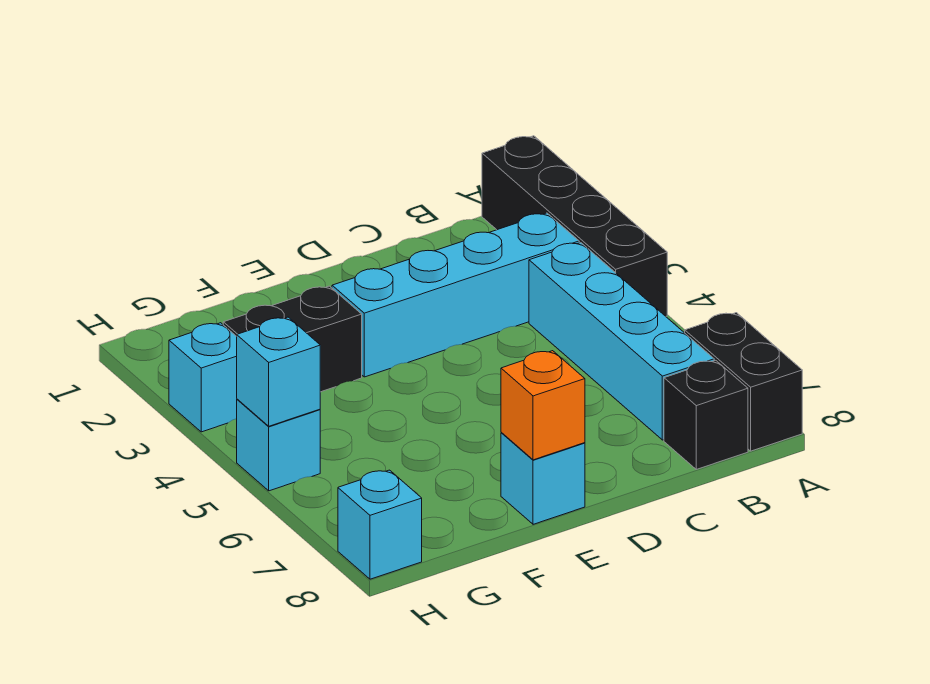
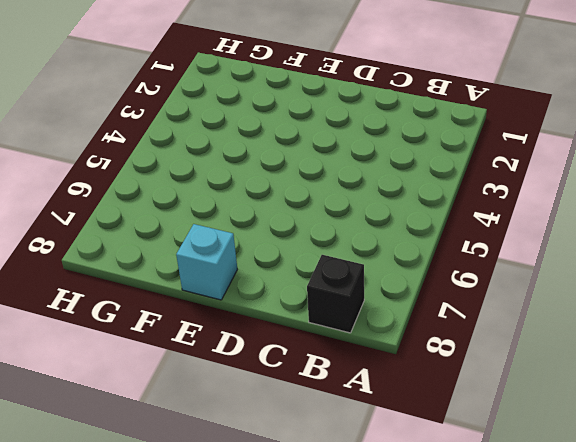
none -> black 1x4 brick [482,136,667,316]
none -> black 1x2 brick [685,313,802,451]
none -> cyan 1x4 brick [332,213,579,377]

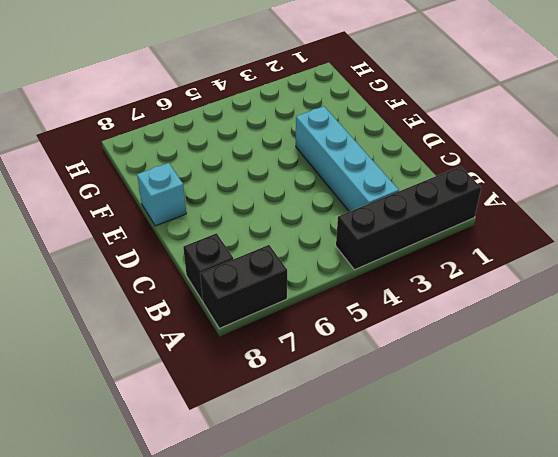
none -> cyan 1x4 brick [529,243,714,440]
none -> black 1x2 brick [223,286,362,392]
none -> cyan 1x1 brick [169,323,237,432]

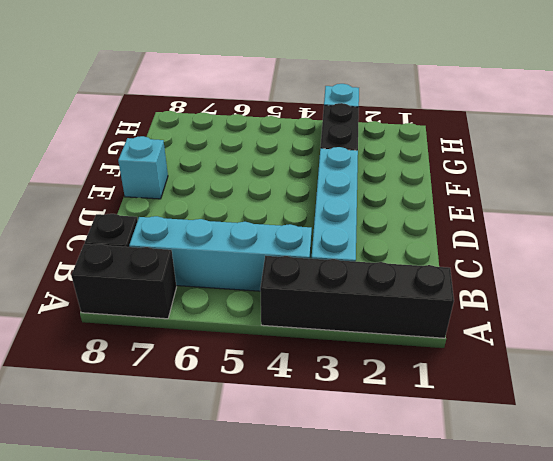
none -> cyan 1x1 brick [237,399,320,491]
none -> cyan 1x1 brick [338,470,422,579]
none -> orange 1x1 brick [501,351,585,460]

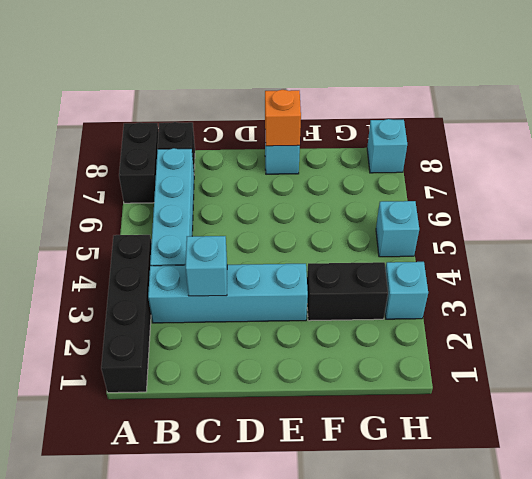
cyan 1x1 brick [186,236,227,296] -> cyan 1x1 brick moved to [237,317,320,426]

